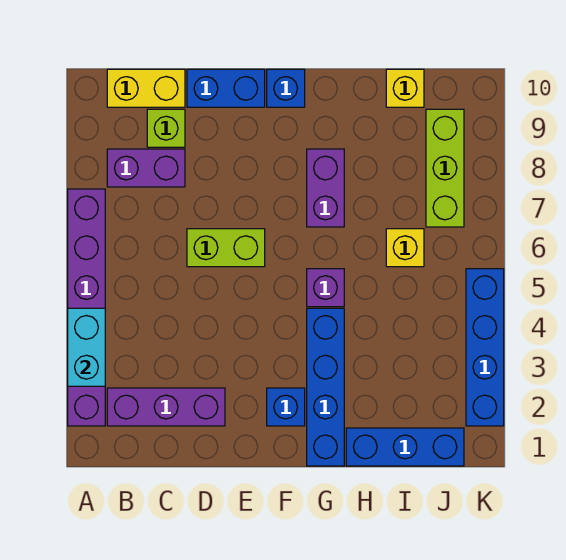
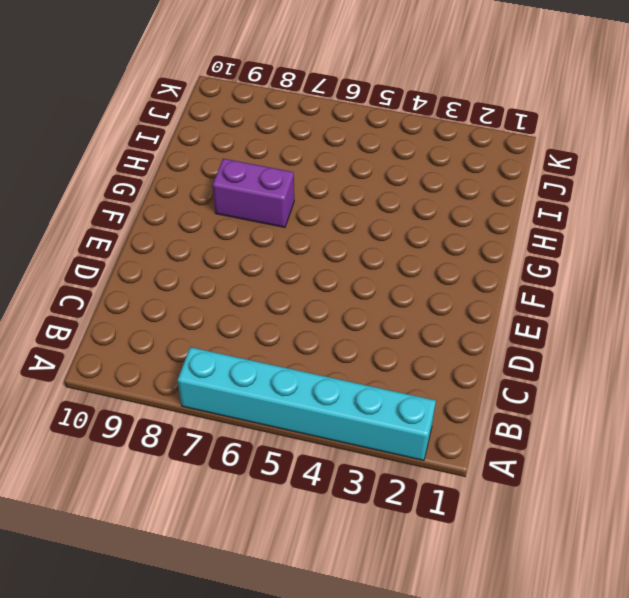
cyan 1x6 brick [178,347,436,460] -> purple 1x6 brick [68,189,105,426]
none -> purple 1x3 brick [107,388,225,426]
none -> purple 1x2 brick [107,149,185,187]
none -> yellow 1x2 brick [107,69,185,107]

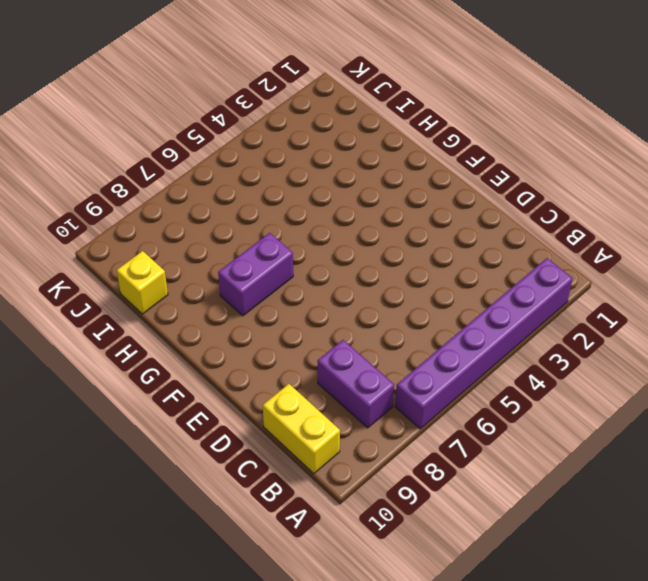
none -> purple 1x3 brick [107,388,225,426]
none -> lime 1x1 brick [147,109,185,147]
none -> lime 1x2 brick [187,229,265,267]

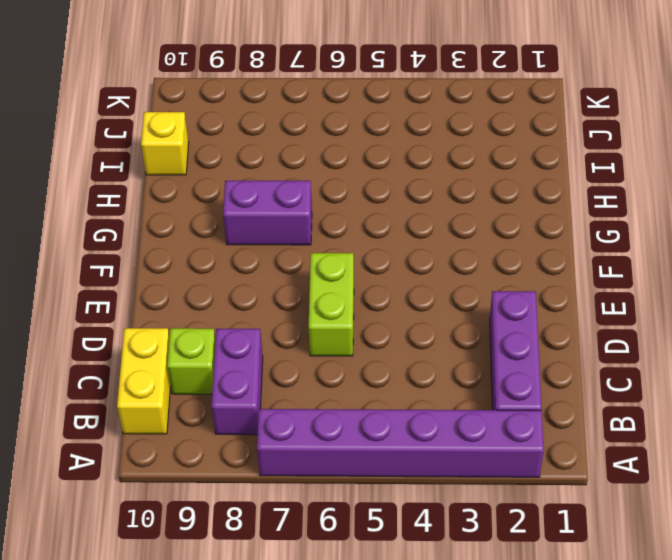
none -> blue 1x2 brick [187,69,265,107]
none -> blue 1x1 brick [267,388,305,426]
none -> blue 1x1 brick [267,69,305,107]

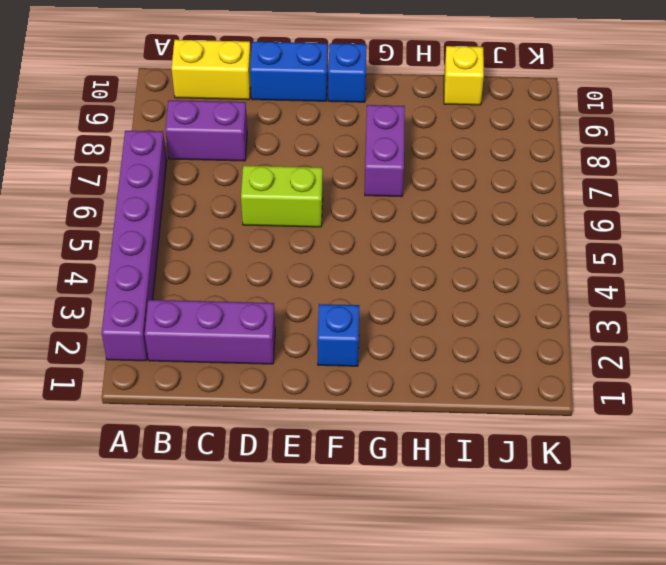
none -> lime 1x1 brick [147,109,185,147]
none -> blue 1x4 brick [307,308,344,466]
none -> purple 1x1 brick [307,269,344,307]

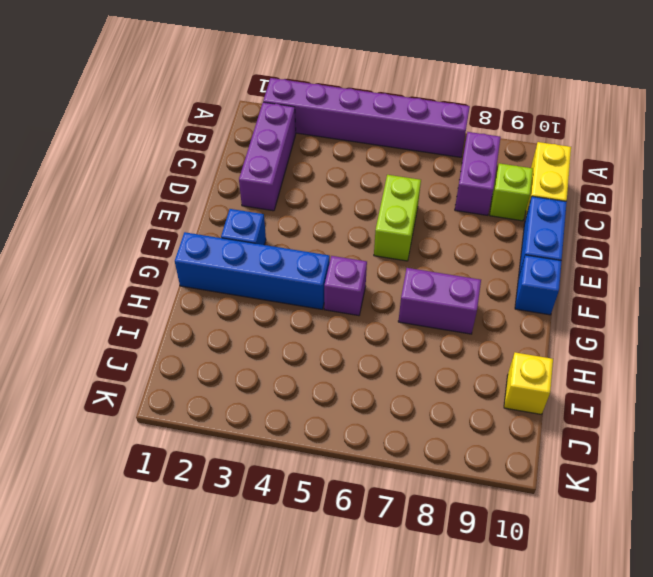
none -> blue 1x3 brick [346,428,464,466]
none -> yellow 1x1 brick [386,229,424,267]
none -> lime 1x3 brick [426,109,464,227]

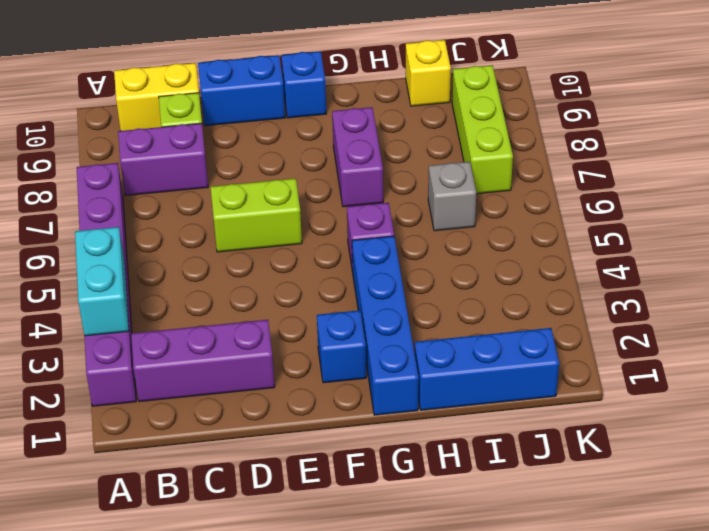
grey 1x1 brick [428,162,476,231] -> yellow 1x1 brick [386,229,424,267]
none -> blue 1x4 brick [466,269,504,426]

